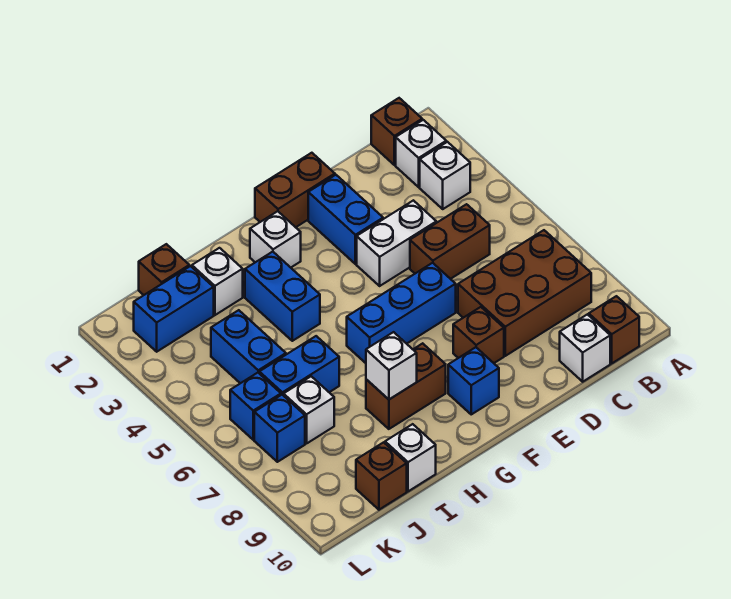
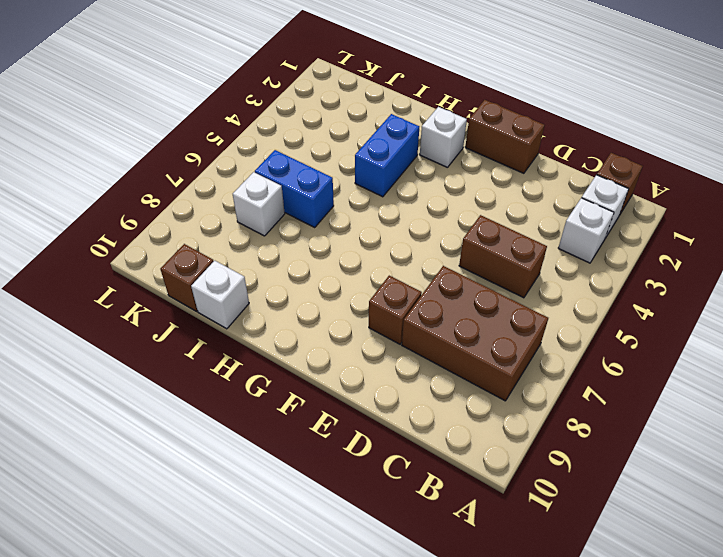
none -> brown 1x1 brick [589,296,639,363]
none -> white 1x1 brick [560,314,610,382]
none -> white 1x2 brick [357,200,436,286]

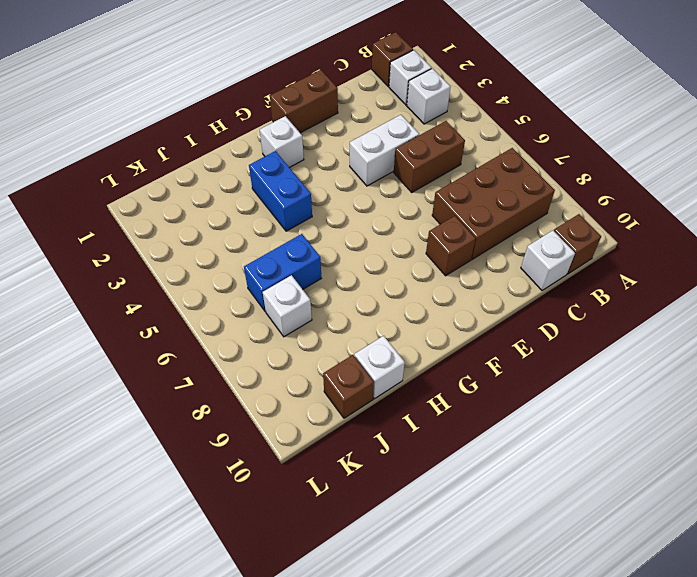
none -> blue 1x2 brick [308,175,383,264]
none -> blue 1x3 brick [347,263,456,363]
none -> blue 1x1 brick [448,347,499,414]

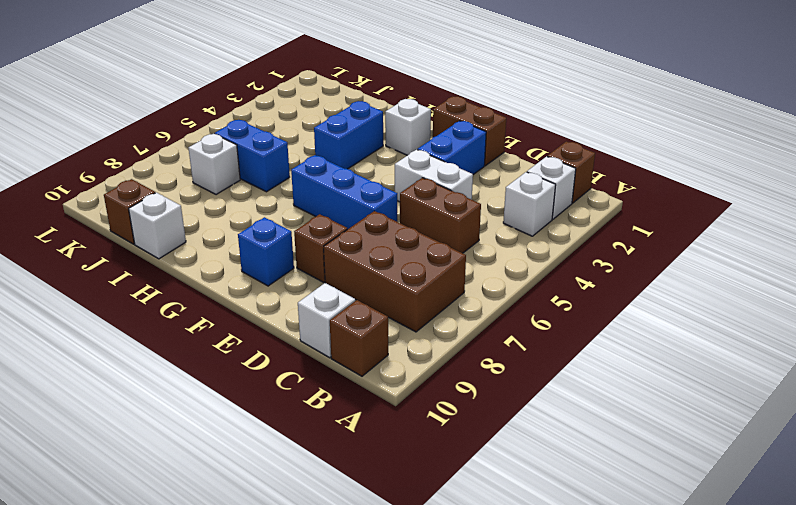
none -> brown 1x2 brick [366,343,446,429]
none -> white 1x1 brick [192,248,243,315]
none -> brown 1x1 brick [139,244,189,295]

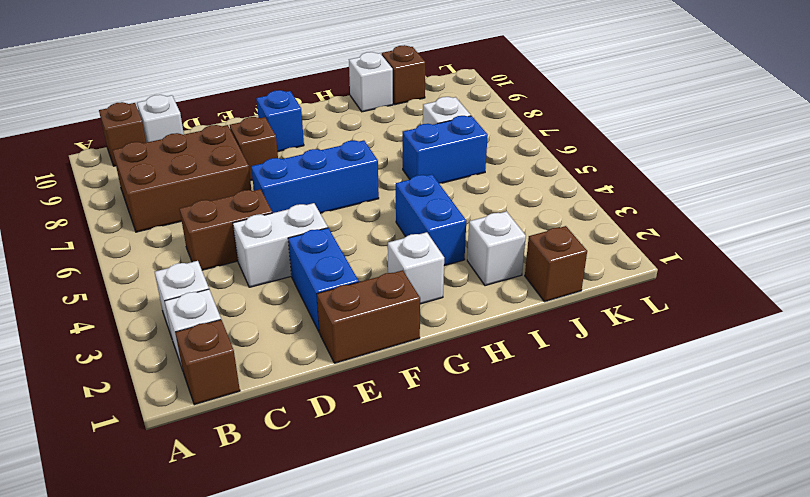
none -> brown 1x2 brick [366,343,446,429]
none -> blue 1x2 brick [134,266,214,352]
none -> blue 1x2 brick [211,310,286,383]

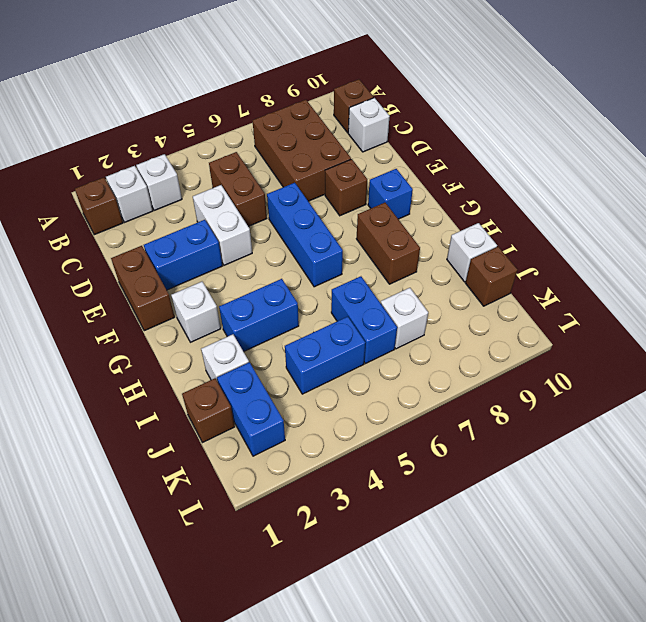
none -> blue 1x1 brick [230,373,281,440]
none -> blue 1x1 brick [254,395,305,462]
none -> white 1x1 brick [366,332,417,399]

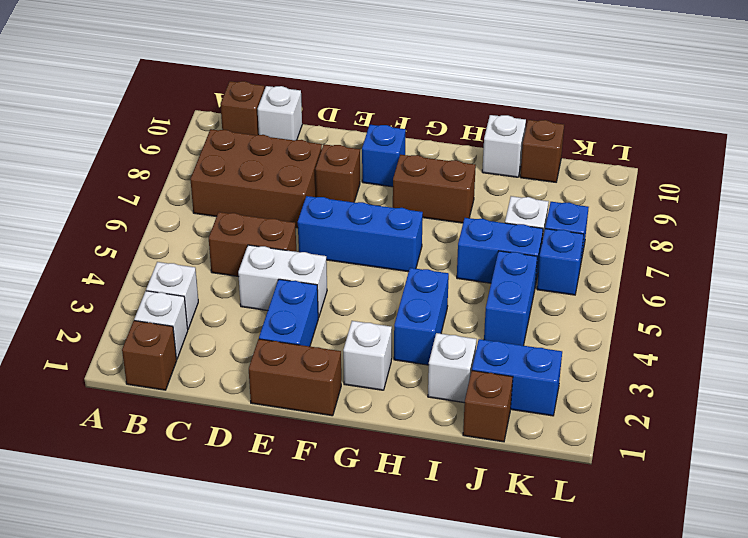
none -> white 1x1 brick [366,332,417,399]

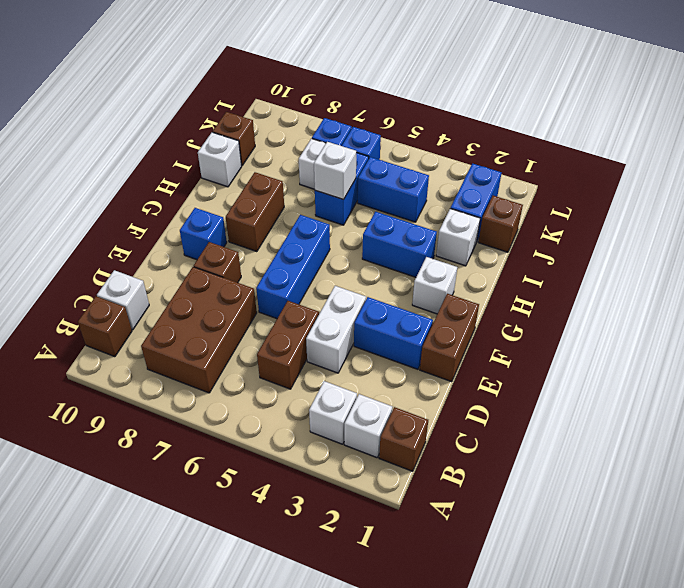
white 1x1 brick [314,142,356,200] -> white 1x1 brick moved to [366,332,417,399]

